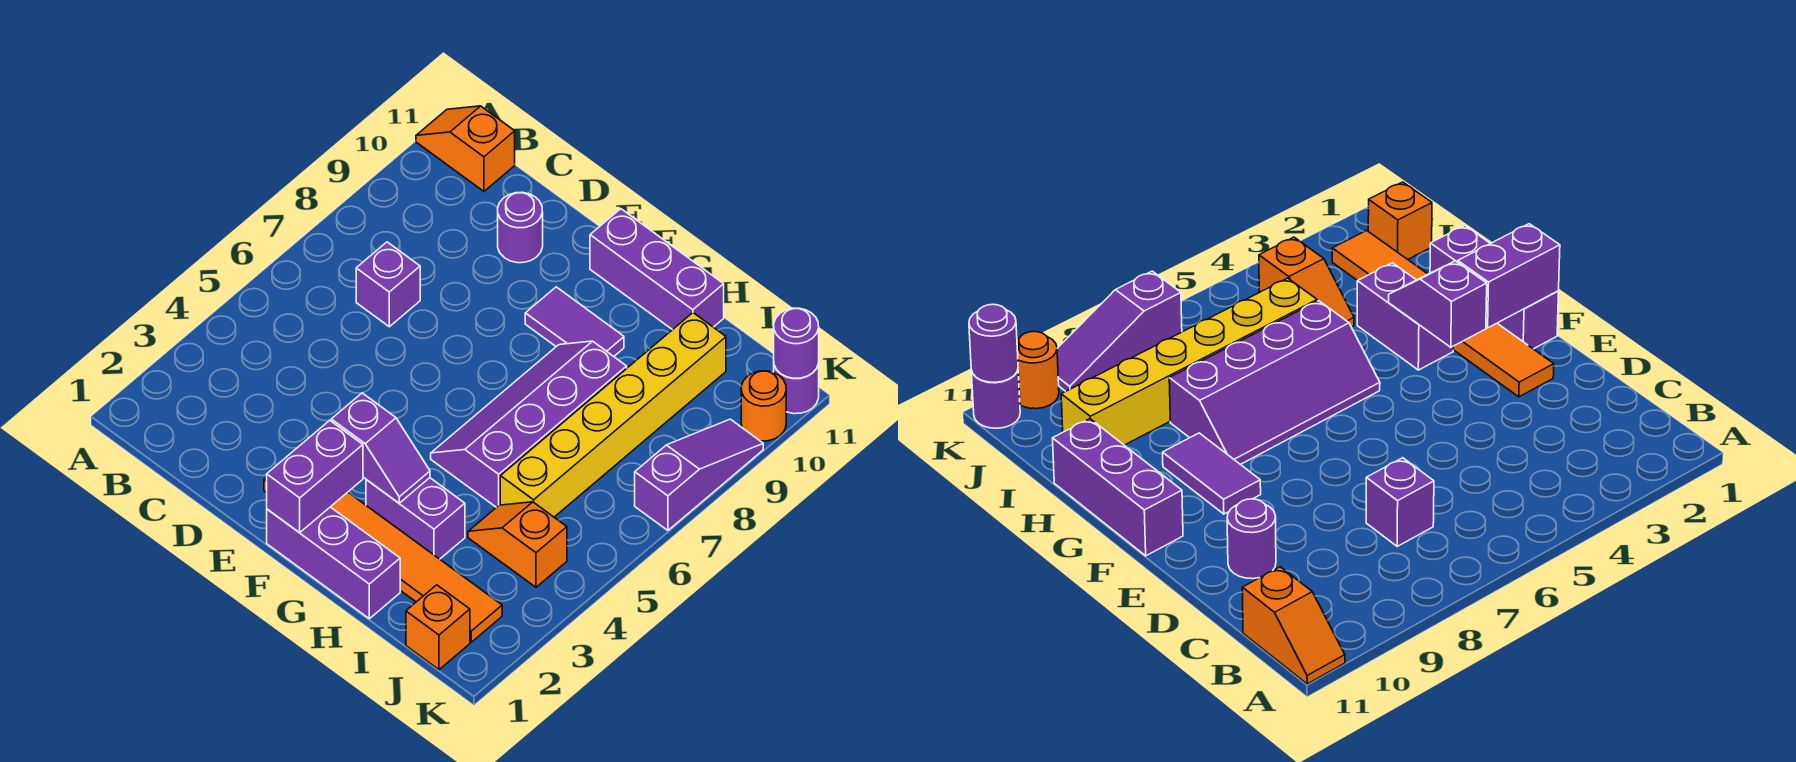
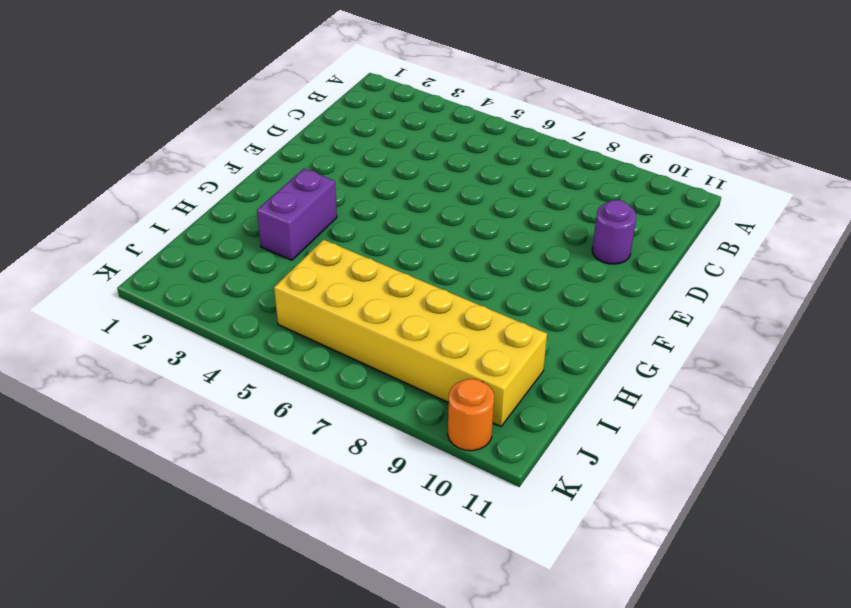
yellow 2x6 brick [274,240,547,426] -> yellow 1x6 brick [500,313,726,517]
none -> orange 1x2 slope [416,106,515,191]
none -> purple 1x1 brick [356,242,420,327]
none -> orange 1x6 tile [264,477,502,642]

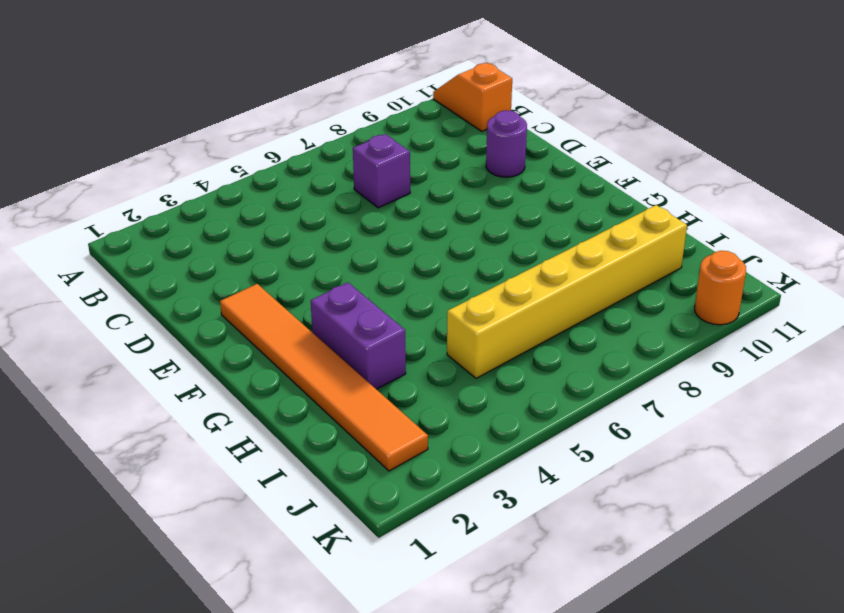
none -> purple 1x3 brick [267,507,400,619]
none -> purple 1x2 tile [525,287,624,356]
none -> purple 1x3 brick [590,209,724,330]

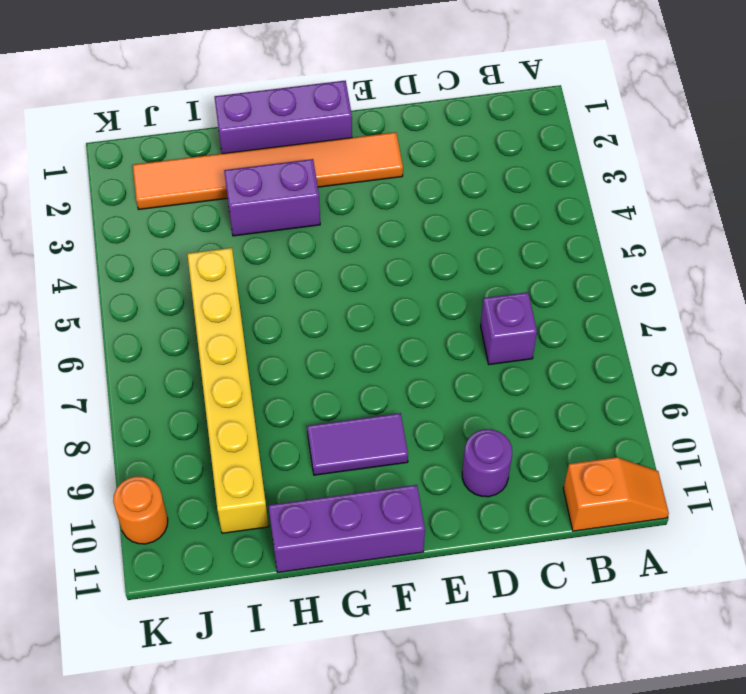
none -> purple 2x4 slope [431,341,627,507]
none -> orange 1x2 slope [468,502,567,587]
none -> orange 1x1 brick [406,585,470,670]

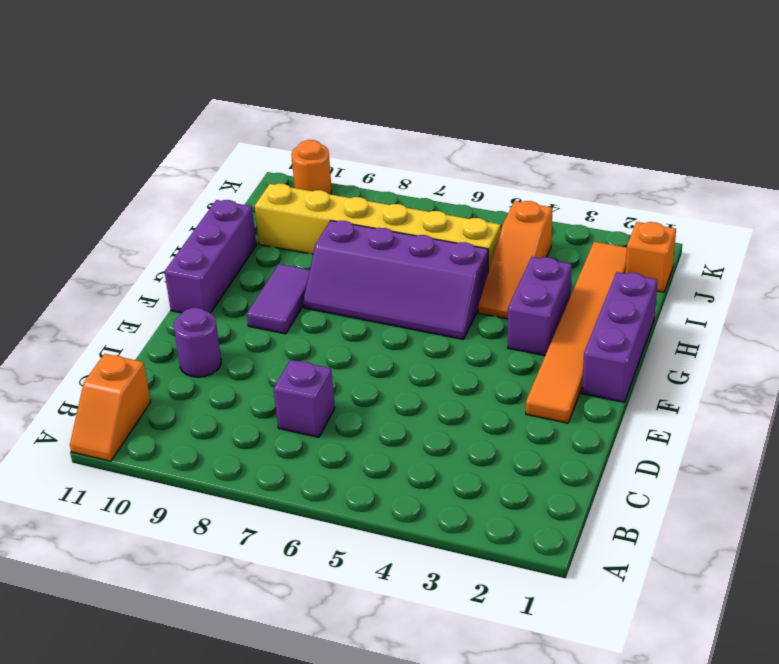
orange 1x3 slope [478,201,552,319] -> orange 1x2 slope [468,502,567,587]
none -> purple 1x3 slope [635,419,763,530]
none -> purple 1x1 round brick [774,364,819,414]
none -> purple 1x2 brick [267,420,363,533]

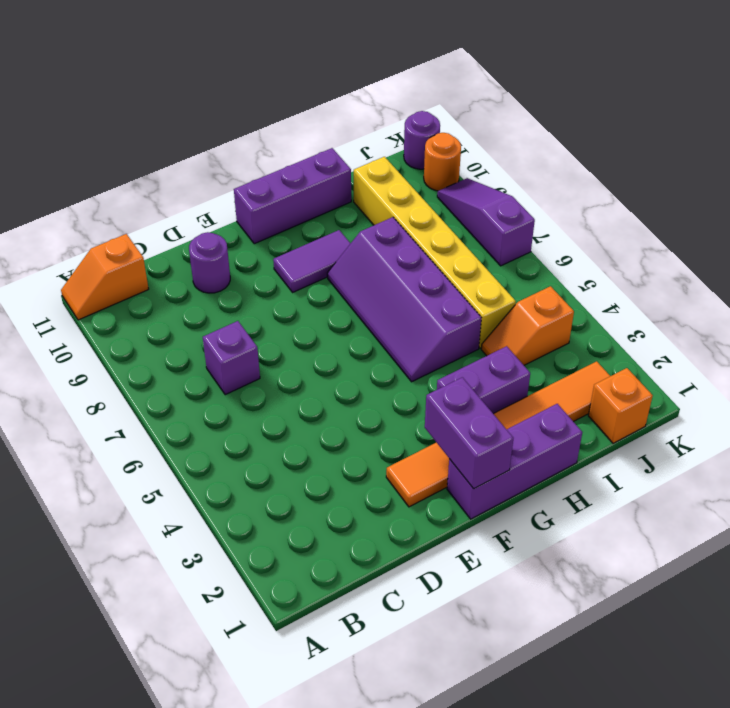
none -> purple 1x2 slope [331,393,430,503]
none -> purple 1x1 round brick [774,308,819,378]

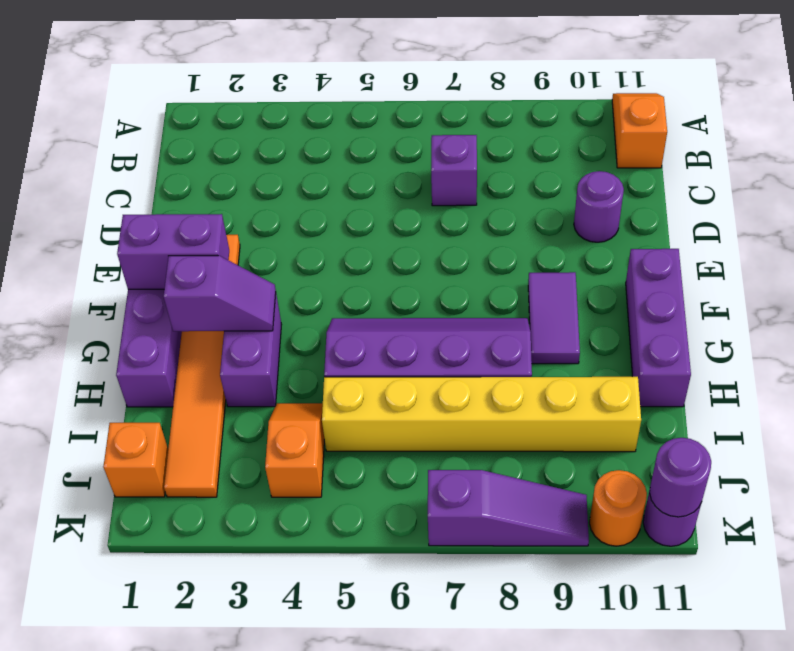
purple 1x2 slope [163,256,276,331] -> purple 1x2 slope turned to [331,393,430,503]

